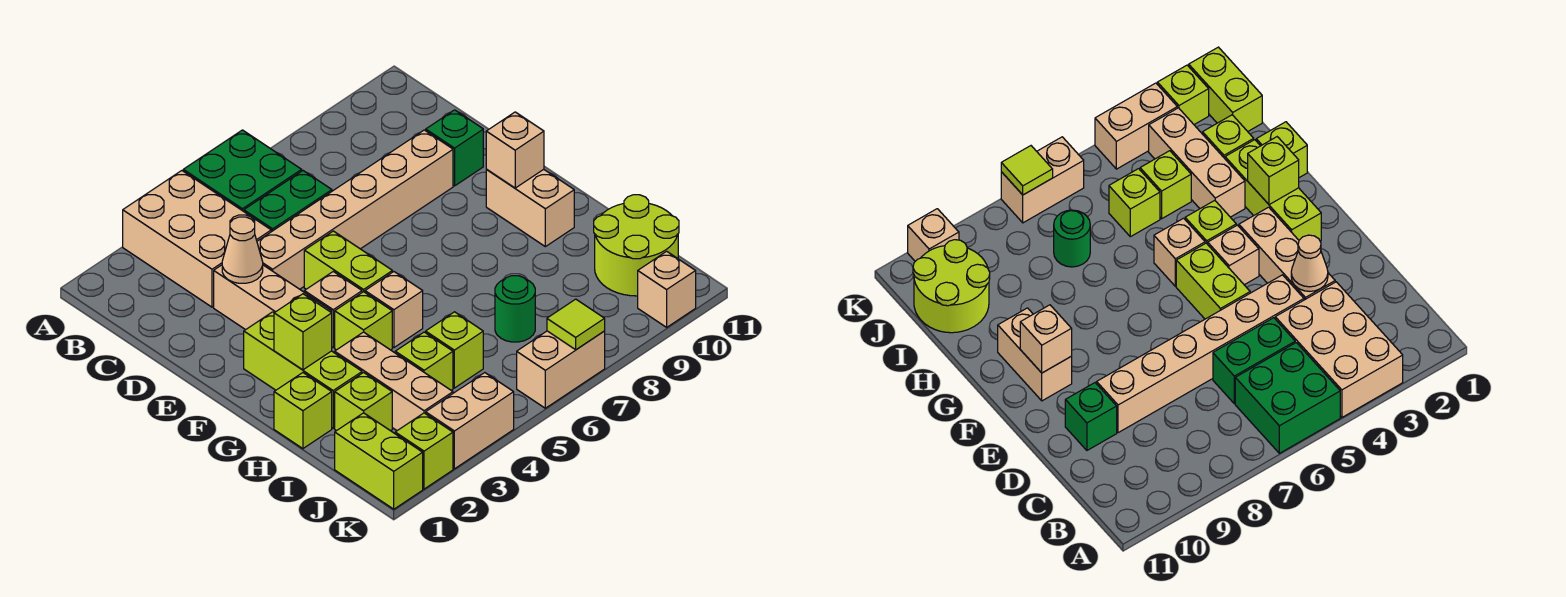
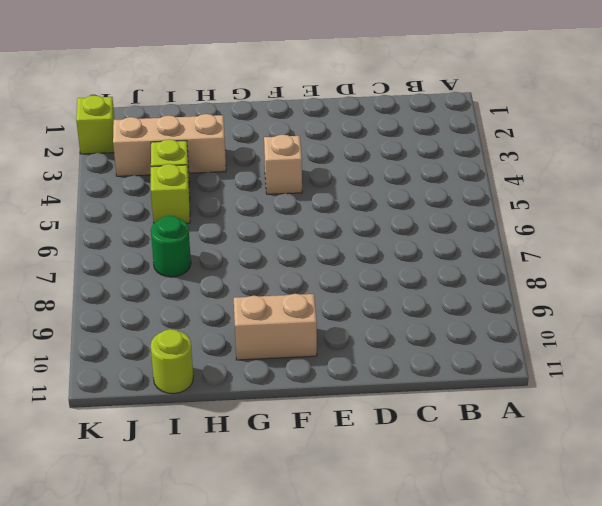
lime 1x1 round brick [151,329,193,394] -> lime 2x2 round brick [594,195,679,296]
none -> tan 2x3 brick [123,171,271,307]
none -> green 2x2 brick [183,130,302,211]
none -> green 1x2 brick [244,171,332,232]

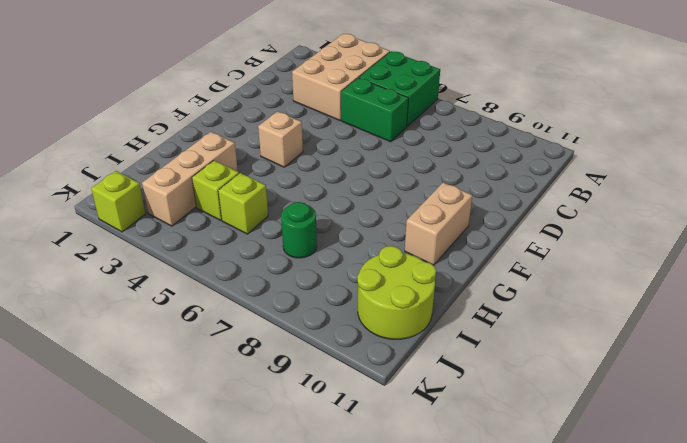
none -> tan 1x3 brick [214,265,332,330]
none -> tan 1x6 brick [257,130,453,289]
none -> green 1x1 brick [426,110,483,186]

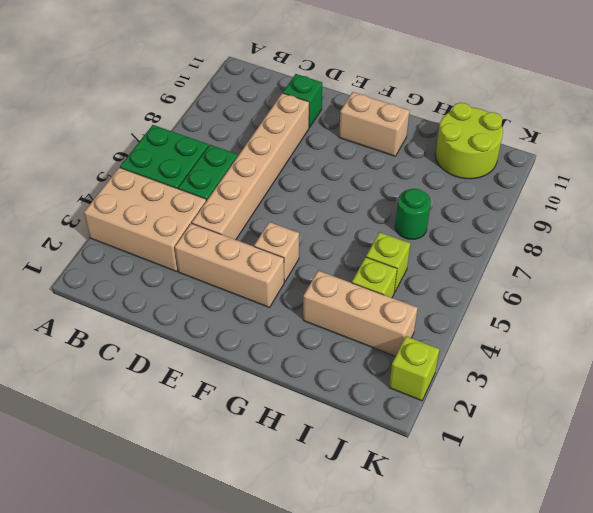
none -> lime 1x2 brick [304,231,392,292]
none -> lime 1x3 brick [244,312,362,428]
none -> lime 1x1 brick [335,292,392,350]

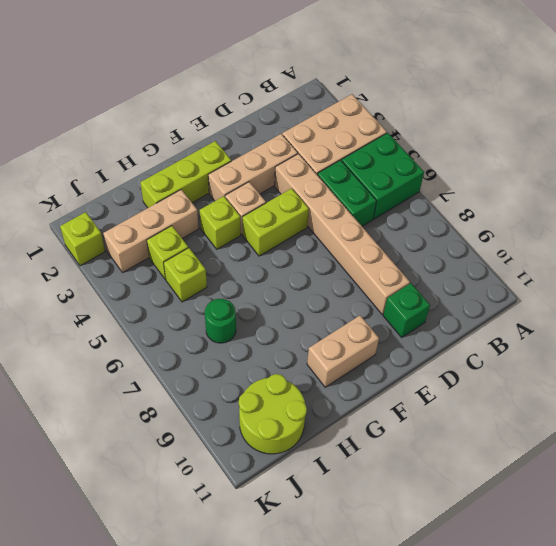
none -> tan 1x1 brick [365,272,423,348]
none -> lime 1x1 brick [274,373,332,449]
none -> lime 1x1 brick [335,373,392,431]

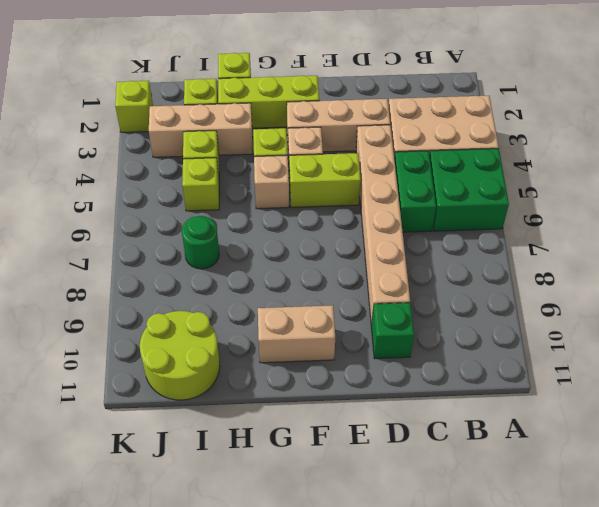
none -> lime 1x2 brick [335,413,423,509]
none -> tan 1x2 brick [426,373,514,469]
none -> tan 1x2 brick [517,331,605,408]

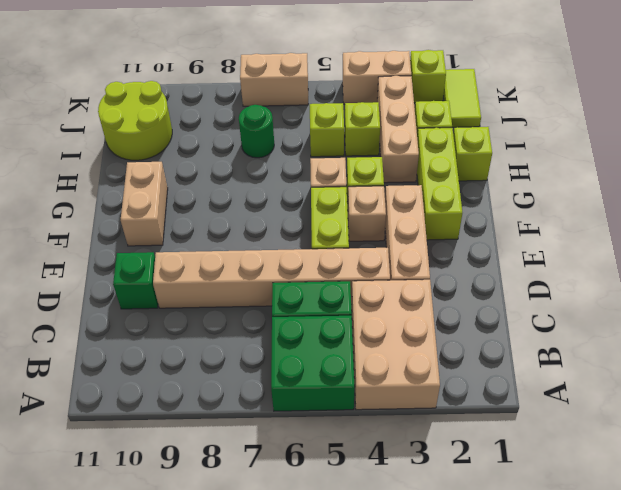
lime 1x2 tile [443,69,481,127] -> lime 1x2 brick [335,413,423,509]
none -> tan 1x1 brick [638,251,696,327]
none -> tan 1x1 cone [222,217,263,283]
none -> tan 1x1 brick [486,112,544,188]

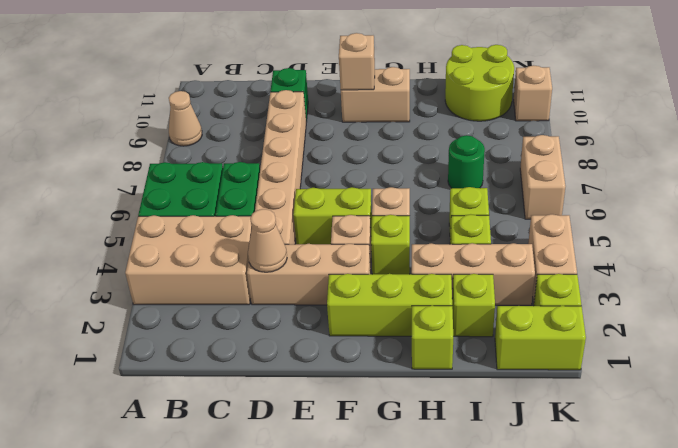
tan 1x1 cone [169,91,202,146] -> none
none -> lime 1x1 brick [274,294,332,370]
none -> lime 1x1 tile [547,299,605,350]

